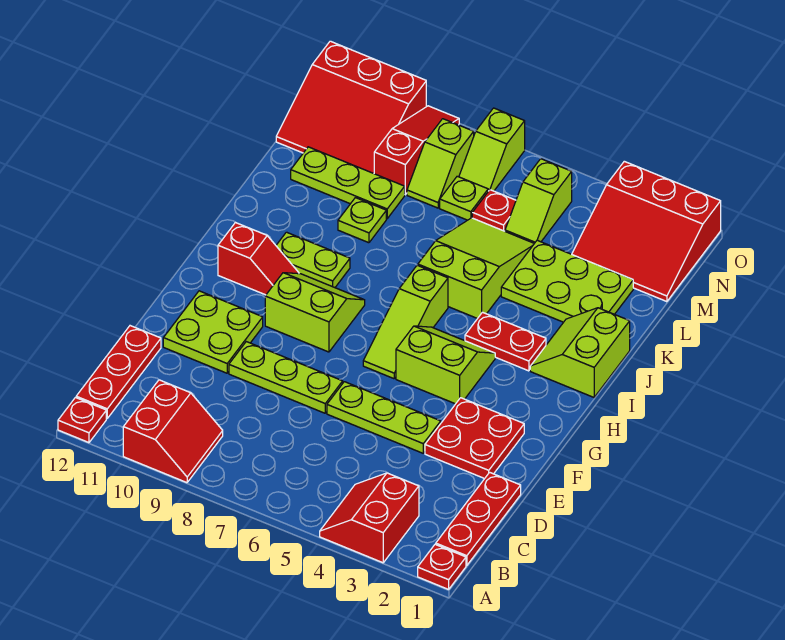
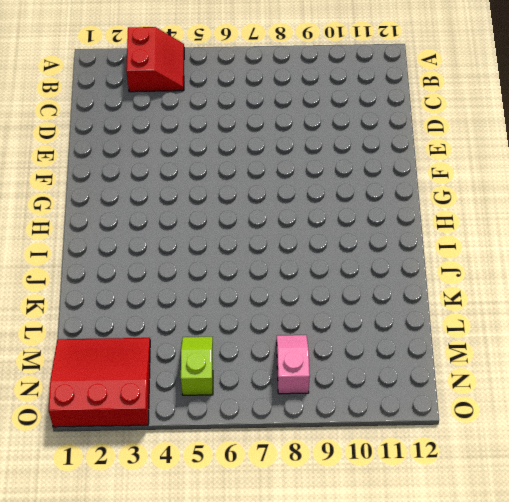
pink 1x2 slope [277,335,310,394] -> lime 1x2 slope [407,119,474,208]
none -> red 1x1 plate [418,544,466,589]
none -> red 2x2 slope [123,380,223,483]
none -> red 1x1 plate [58,398,106,443]

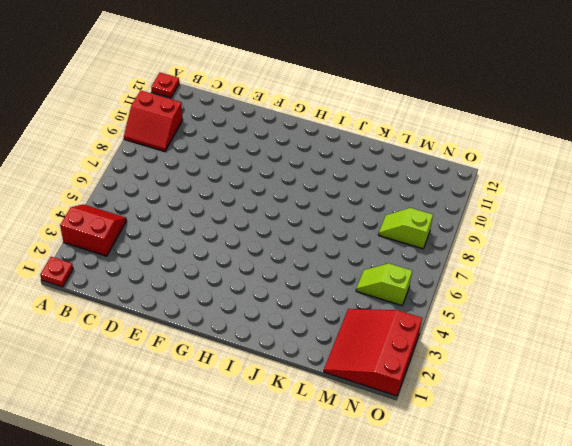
none -> red 1x3 plate [436,472,521,566]
none -> red 1x3 plate [76,326,161,418]
none -> red 2x2 plate [425,398,524,479]

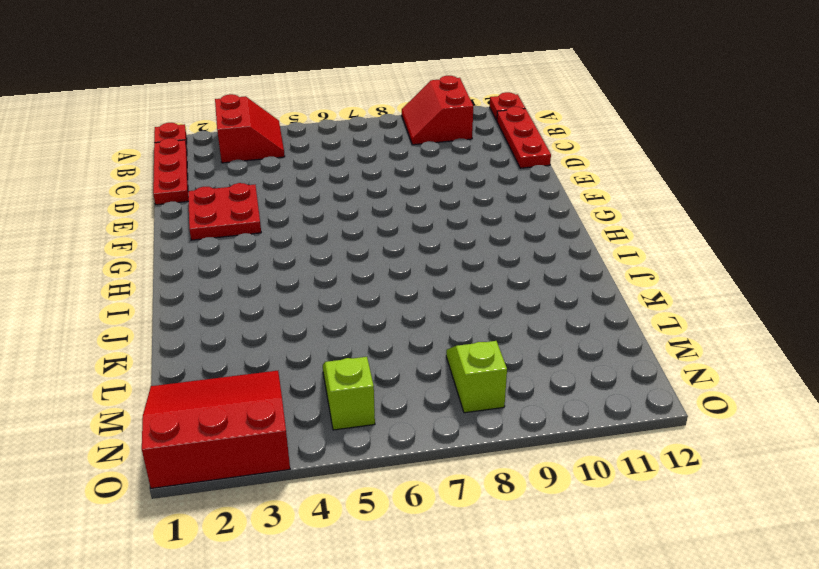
none -> lime 1x3 plate [327,382,441,453]
none -> lime 1x3 plate [229,342,343,413]
none -> lime 2x2 plate [163,291,263,373]

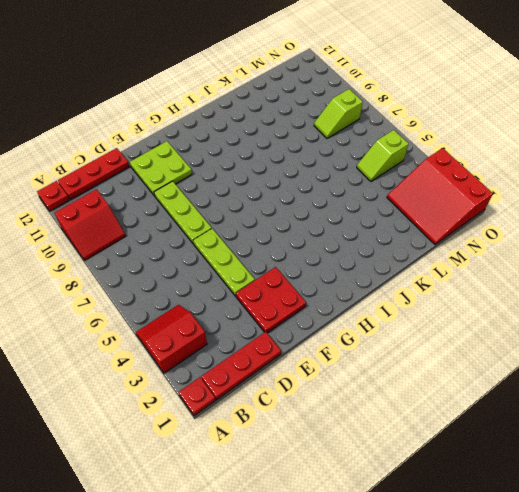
none -> lime 2x2 slope [396,326,495,404]
none -> lime 1x3 slope [363,265,448,379]
none -> lime 2x2 slope [265,273,365,352]

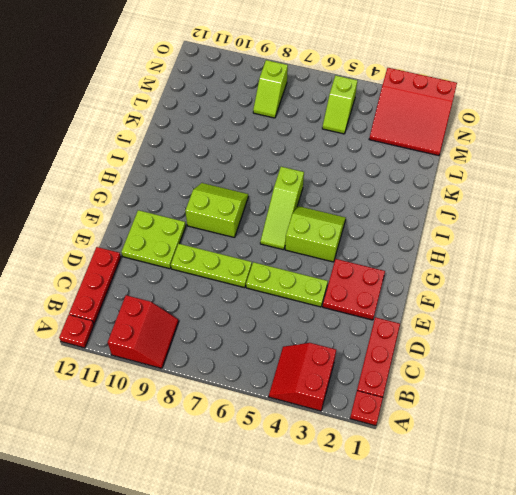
none -> red 1x2 slope [218,222,299,295]
none -> lime 2x2 slope [530,308,630,397]
none -> red 1x2 plate [465,312,546,371]

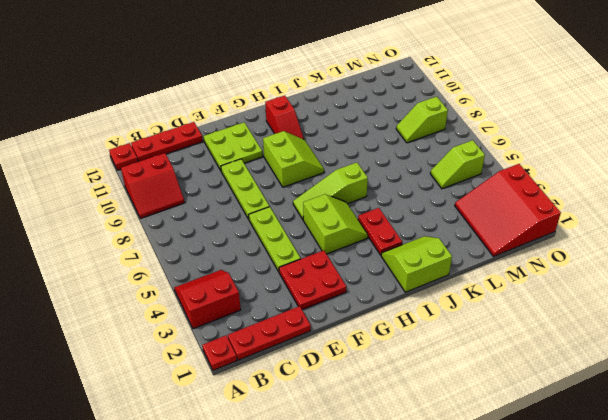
none -> lime 1x2 plate [276,232,350,288]
none -> lime 2x3 slope [418,218,534,319]
none -> lime 2x3 plate [501,240,633,322]

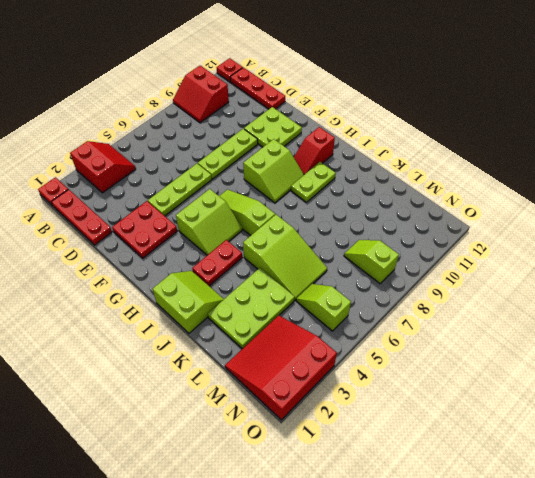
none -> lime 1x1 plate [338,198,386,243]
none -> lime 1x3 plate [291,147,405,219]
none -> red 1x1 plate [472,190,516,231]

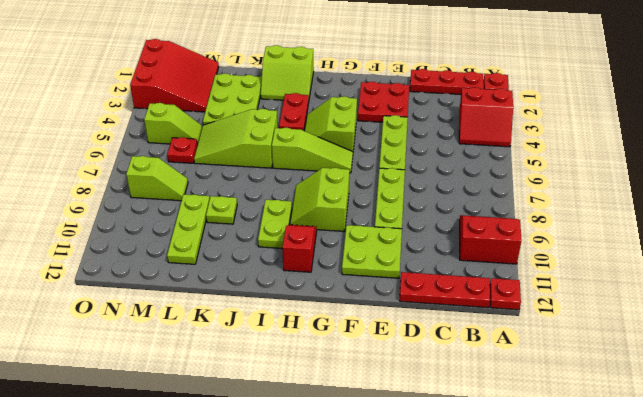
none -> lime 1x1 plate [440,176,488,220]
none -> red 1x3 slope [374,106,459,195]
none -> red 3x3 slope [276,41,426,173]

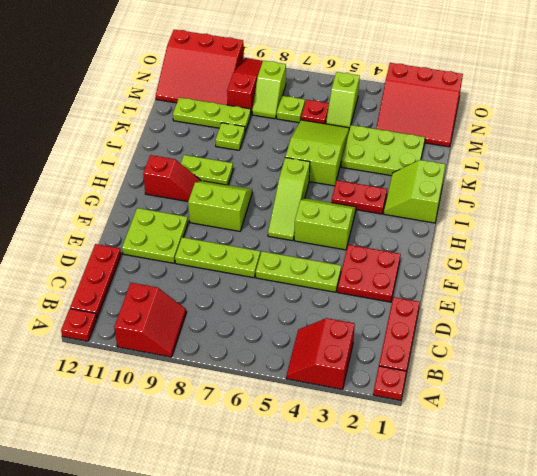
none -> lime 1x2 slope [459,108,525,191]

